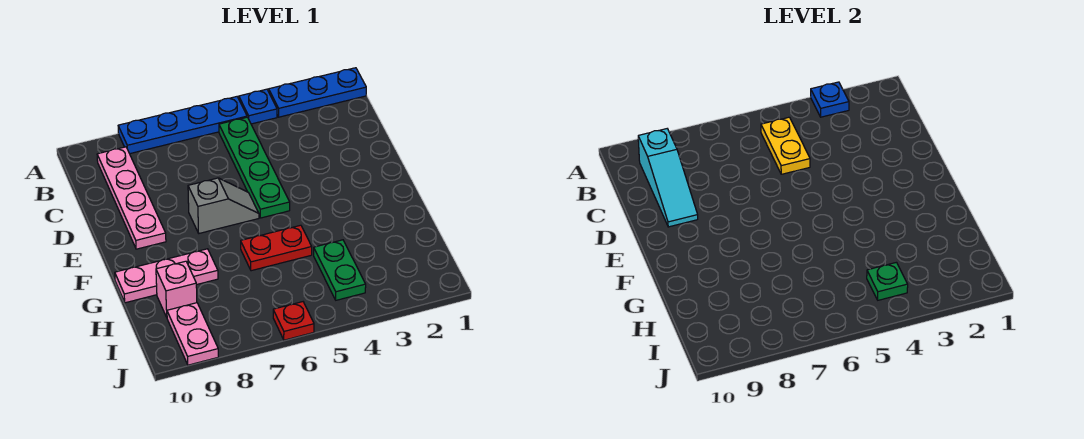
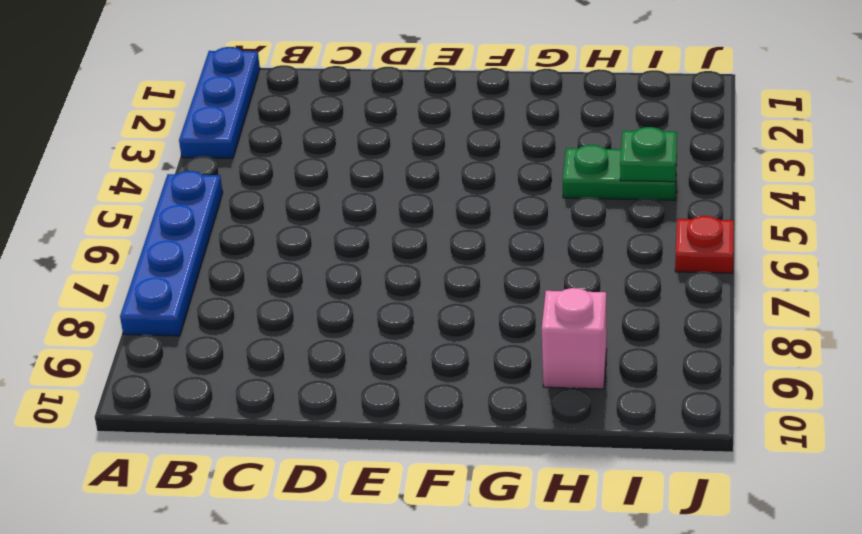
none -> blue 1x1 plate [239,89,277,124]
none -> green 1x4 plate [219,117,290,218]
none -> pink 1x4 plate [97,147,166,249]

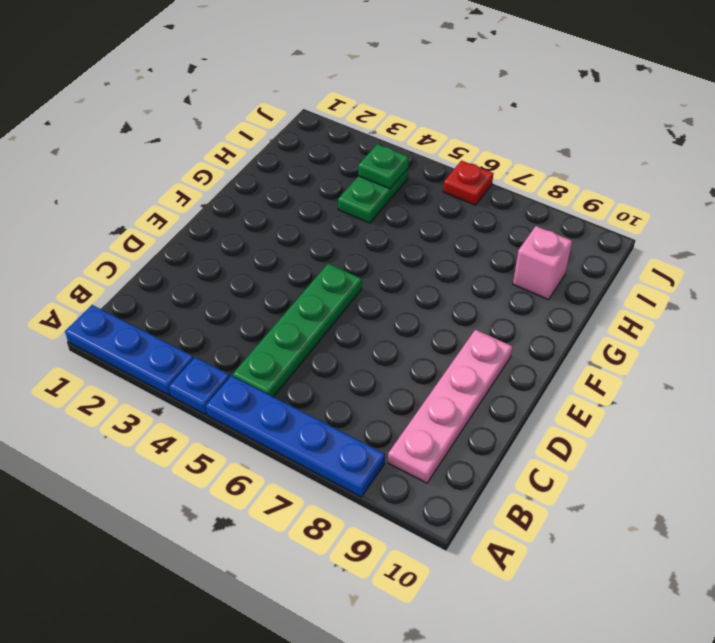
none -> grey 1x2 slope [188,178,259,233]
none -> red 1x2 plate [241,225,312,271]
none -> pink 1x3 plate [115,249,218,303]

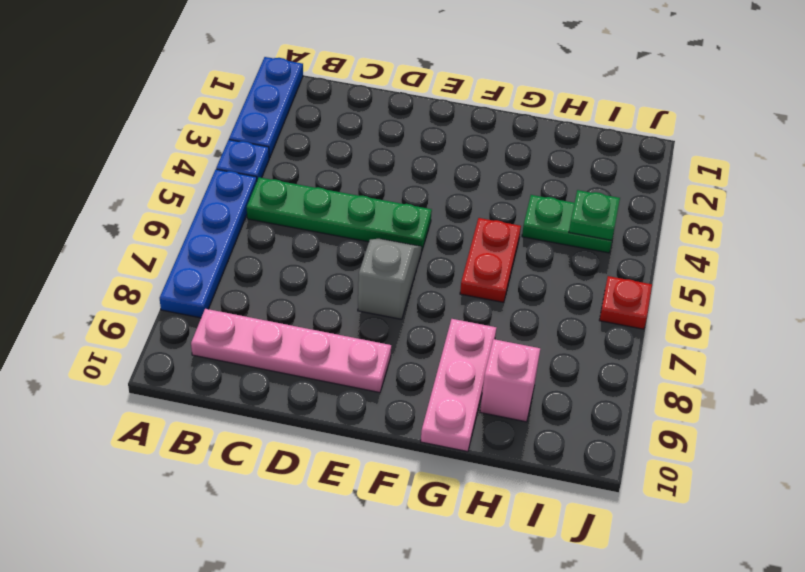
none -> pink 1x2 plate [167,303,218,365]
none -> blue 1x1 plate [811,82,849,117]
none -> yellow 1x2 plate [761,117,810,174]

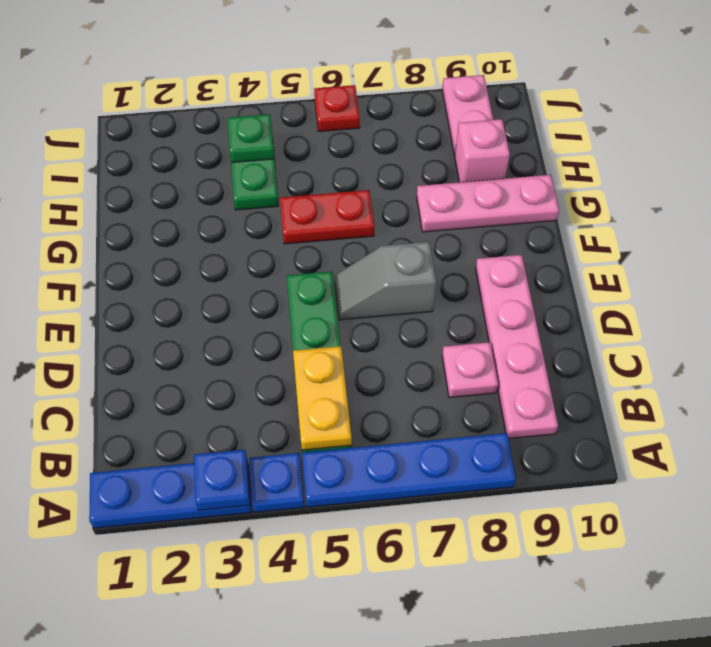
pink 1x1 plate [442,342,498,398] -> none
none -> cyan 1x3 slope [638,129,698,227]

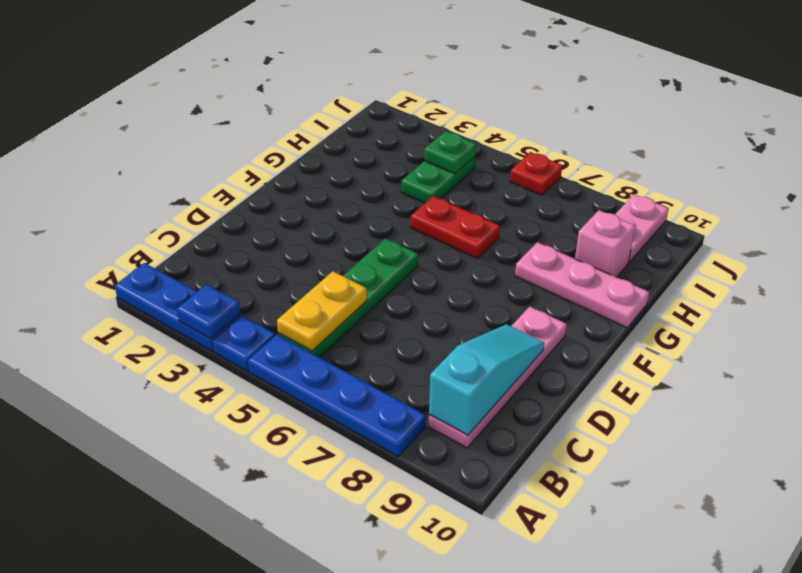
none -> grey 1x2 slope [188,178,259,233]

